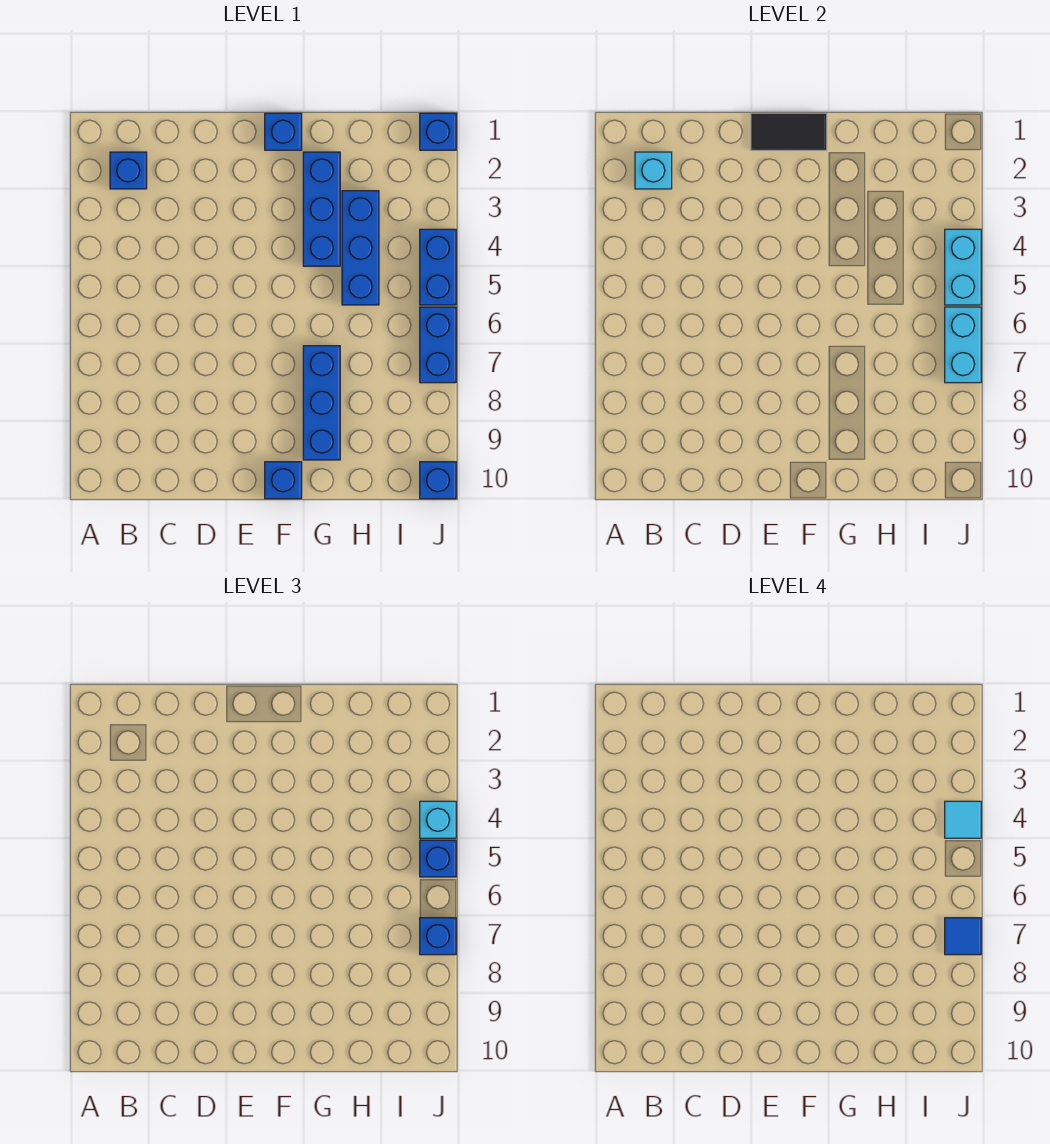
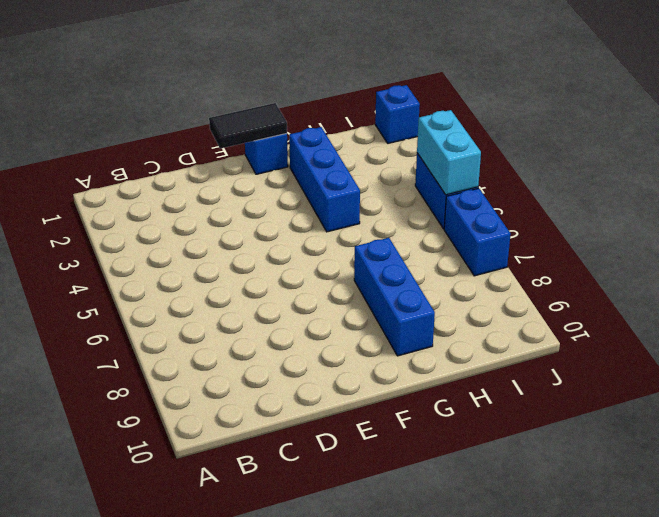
none -> blue 1x1 brick [110,152,147,189]
none -> blue 1x1 brick [265,462,302,499]
none -> blue 1x3 brick [342,191,379,305]

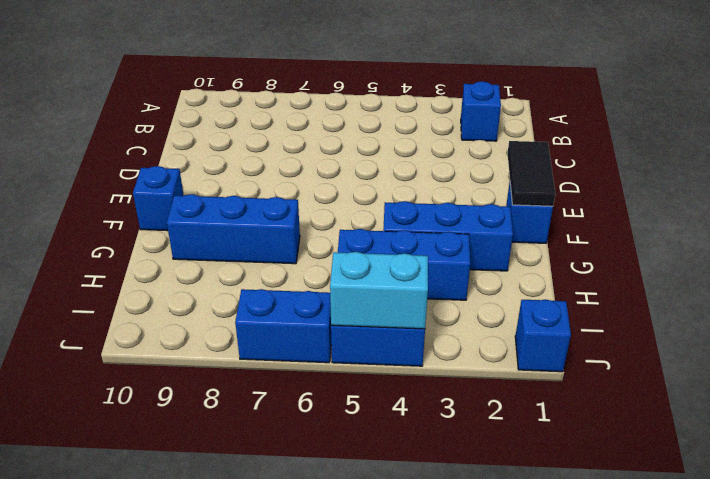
none -> blue 1x1 brick [420,462,456,499]
none -> cyan 1x1 brick [635,152,672,189]
none -> cyan 1x2 brick [945,307,981,383]

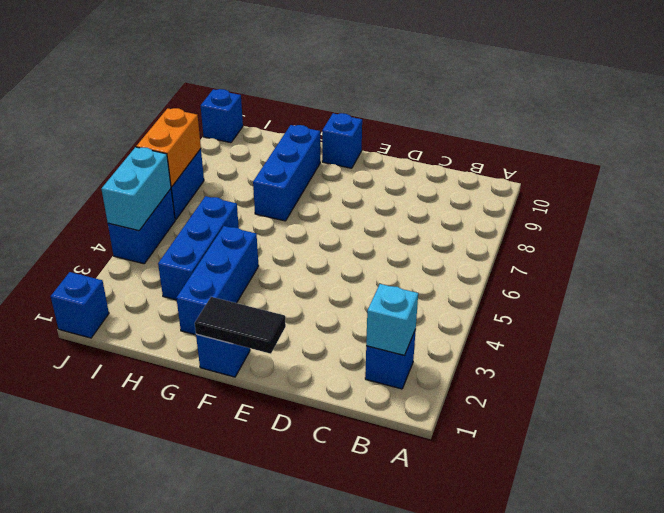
orange 1x2 brick [136,108,201,187] -> cyan 1x2 brick [945,307,981,383]
none -> cyan 1x1 brick [420,801,456,838]
none -> blue 1x1 brick [420,840,456,877]
none -> blue 1x1 brick [420,918,456,955]

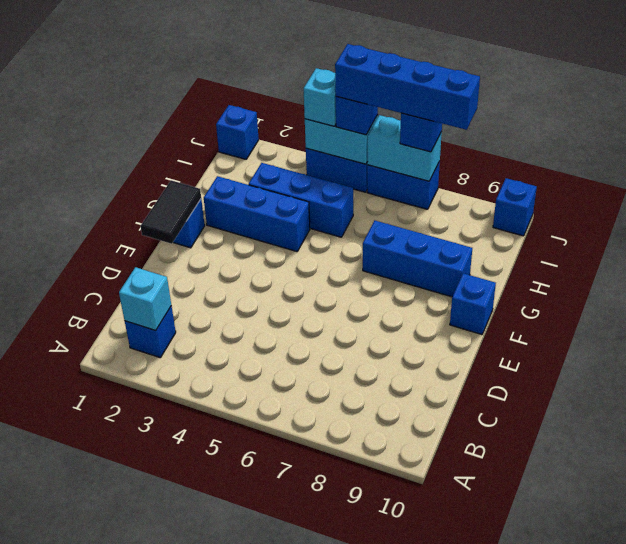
blue 1x4 brick [335,44,480,130] -> blue 1x1 tile [945,918,981,955]
none -> cyan 1x1 tile [945,801,981,838]

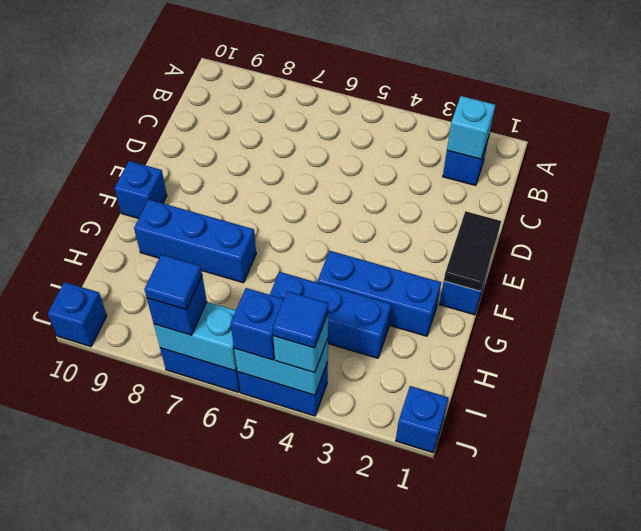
blue 1x1 tile [273,291,328,348] -> cyan 1x1 tile [945,801,981,838]

